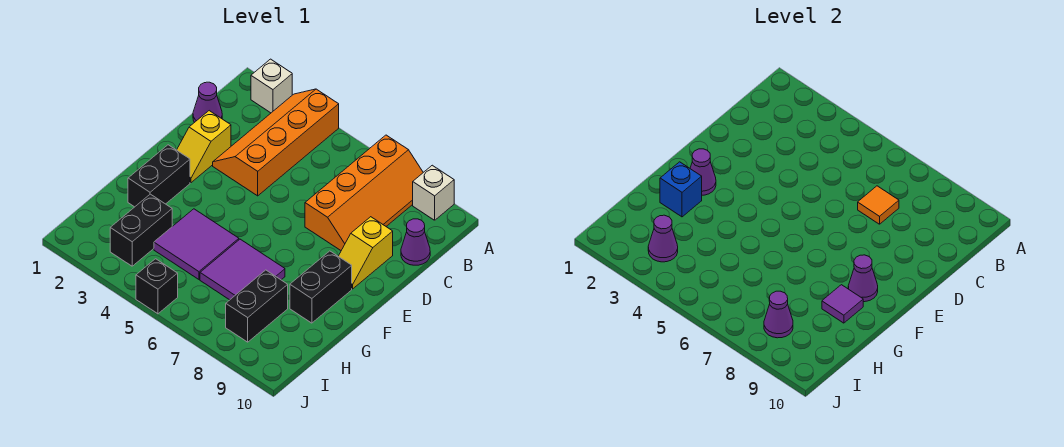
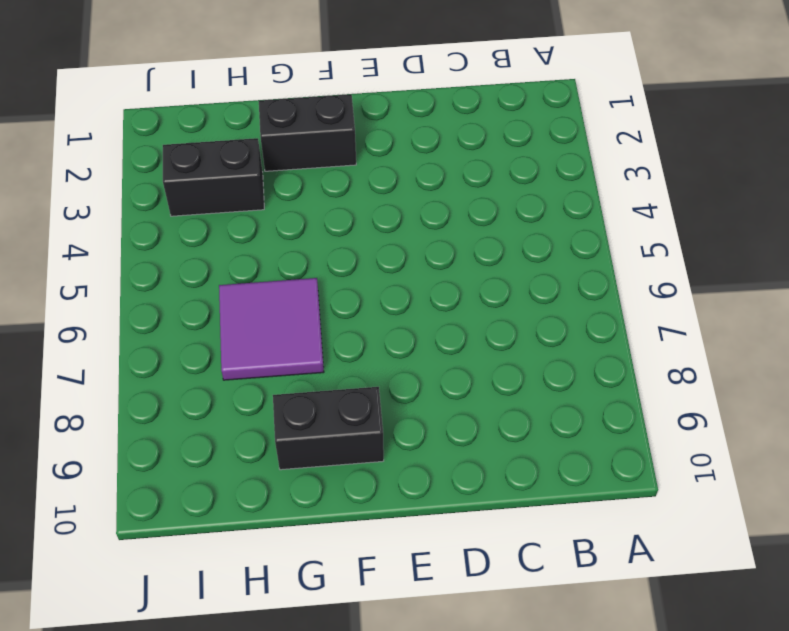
none -> white 1x1 brick [251,59,292,113]
none -> orange 2x4 slope [213,89,339,196]
none -> orange 2x4 slope [305,135,423,250]

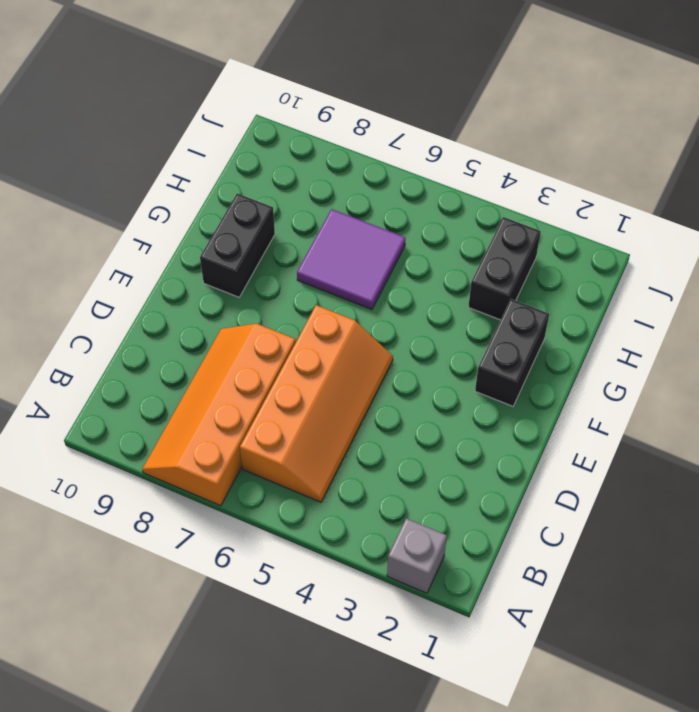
grey 1x1 brick [387,518,447,593] -> white 1x1 brick [251,59,292,113]
orange 2x4 slope [240,305,393,502] -> orange 2x4 slope moved to [213,89,339,196]
none -> white 1x1 brick [413,165,454,220]
none -> purple 1x1 cone [193,82,222,122]
none -> purple 1x1 cone [401,219,430,265]

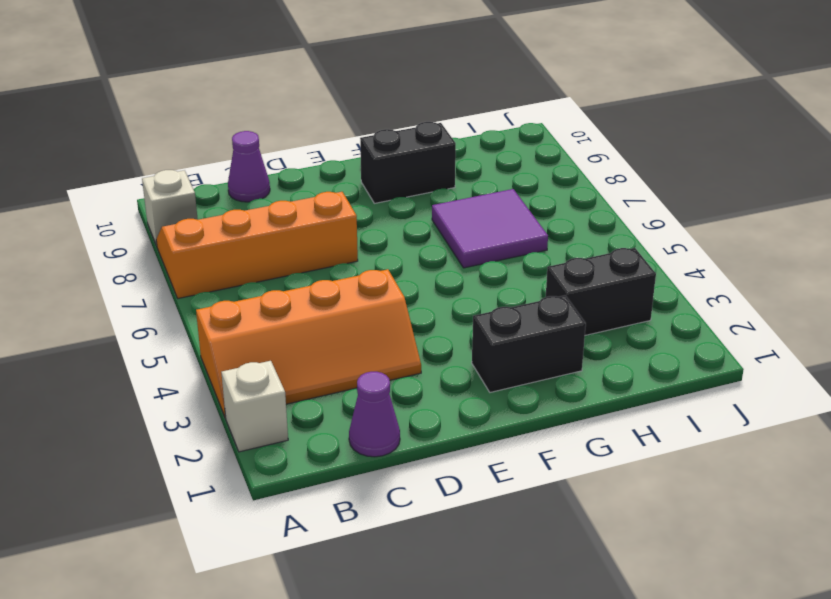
none -> yellow 1x2 slope [177,111,231,183]
none -> yellow 1x2 slope [338,217,393,289]
none -> purple 2x2 tile [154,209,239,279]

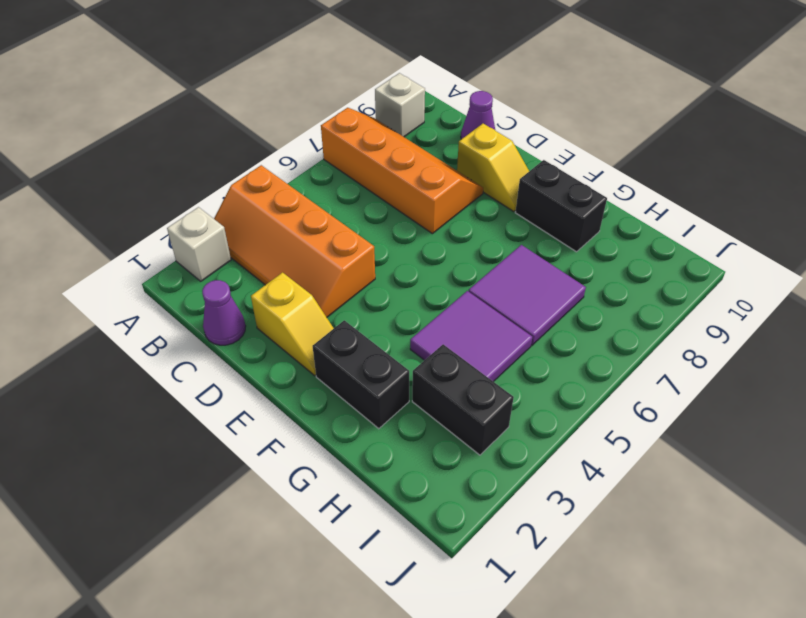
none -> black 1x2 brick [226,270,288,342]
none -> black 1x1 brick [136,259,178,314]
none -> orange 1x1 tile [858,186,899,224]

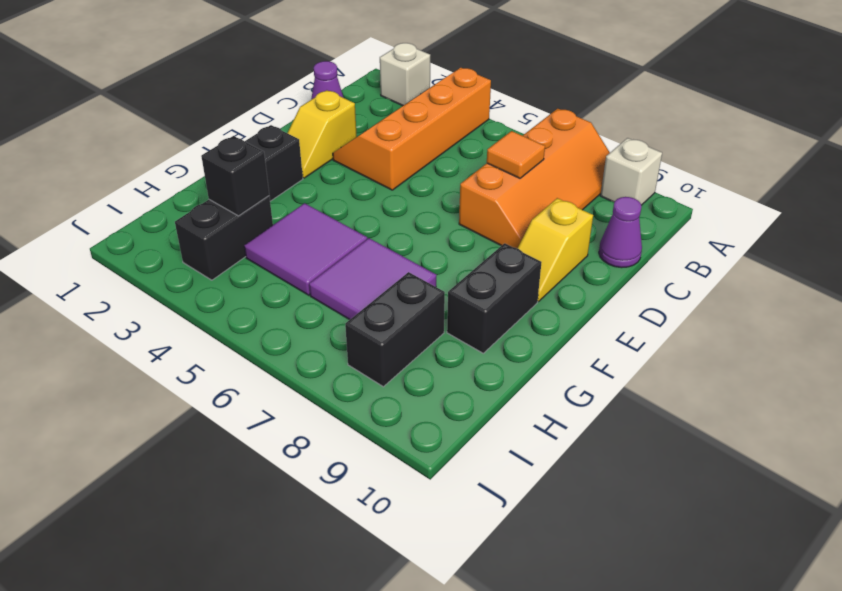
black 1x1 brick [201,136,269,216] -> black 1x1 brick moved to [136,259,178,314]
none -> purple 1x1 cone [690,149,716,195]
none -> purple 1x1 cone [848,255,878,302]
none -> blue 1x1 brick [660,162,702,217]

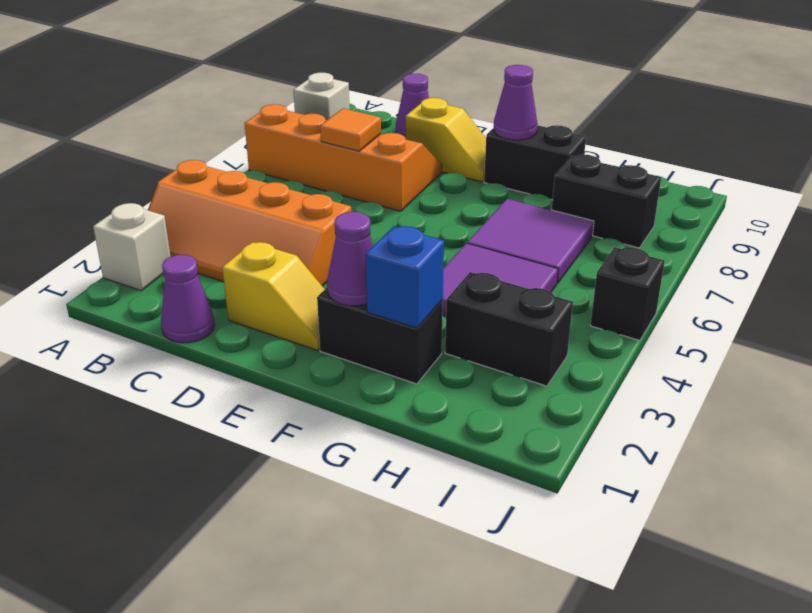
none -> purple 1x1 tile [822,285,863,323]
none -> purple 1x1 cone [648,215,678,262]
none -> purple 1x1 cone [764,291,793,338]

